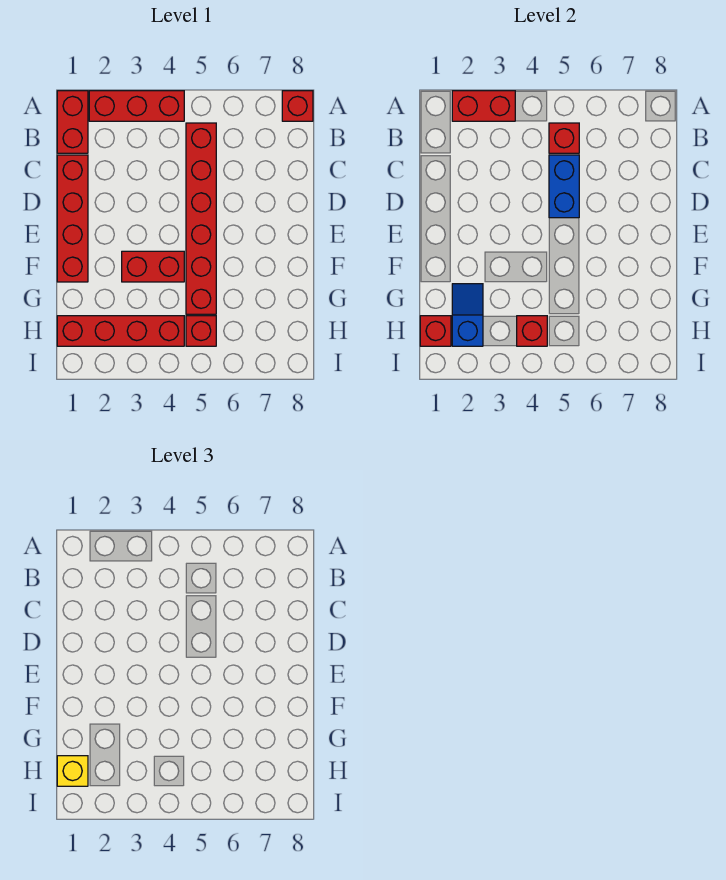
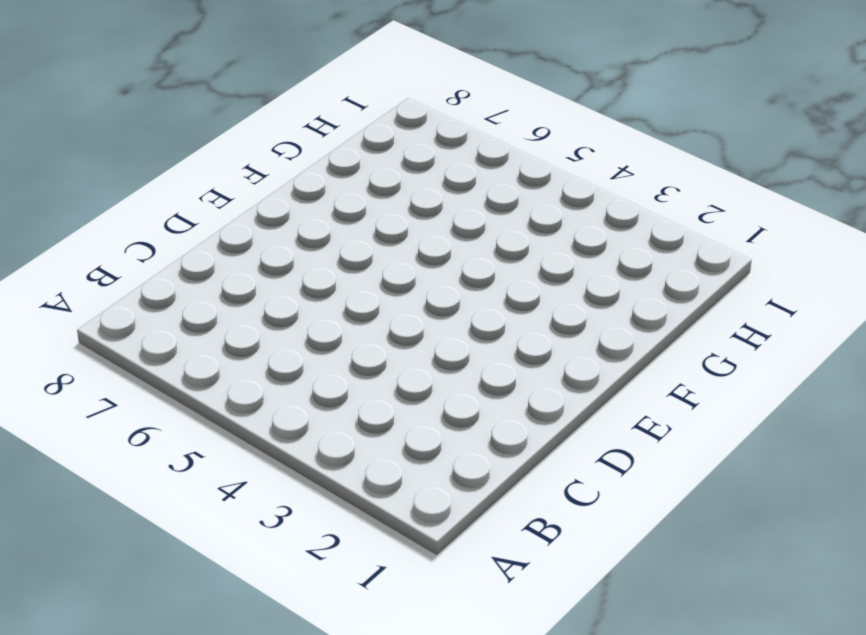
none -> red 1x2 brick [57,91,88,153]
none -> red 1x3 brick [89,91,184,121]
none -> red 1x1 brick [282,91,313,121]

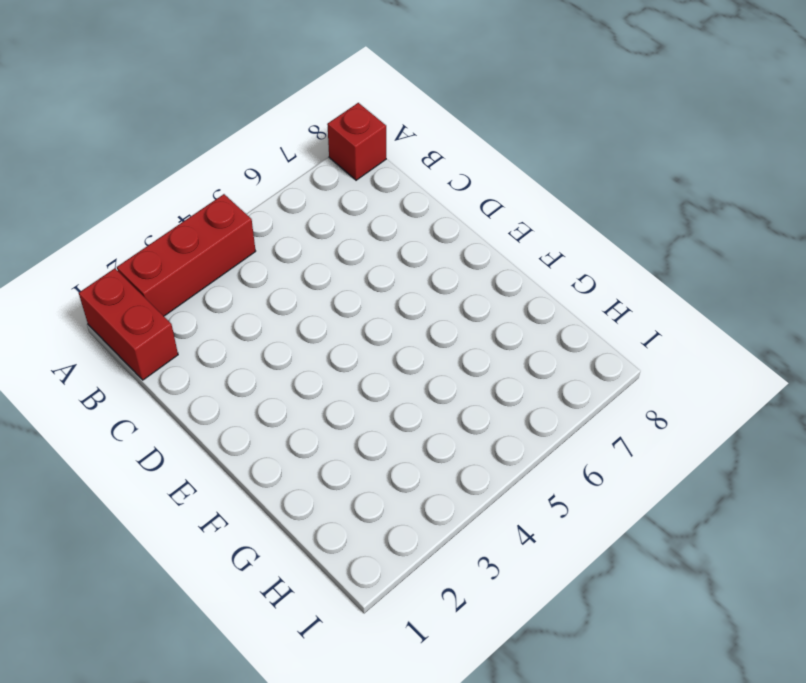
none -> red 1x6 brick [186,123,216,314]
none -> red 1x4 brick [57,155,88,282]
none -> red 1x2 brick [122,251,184,282]

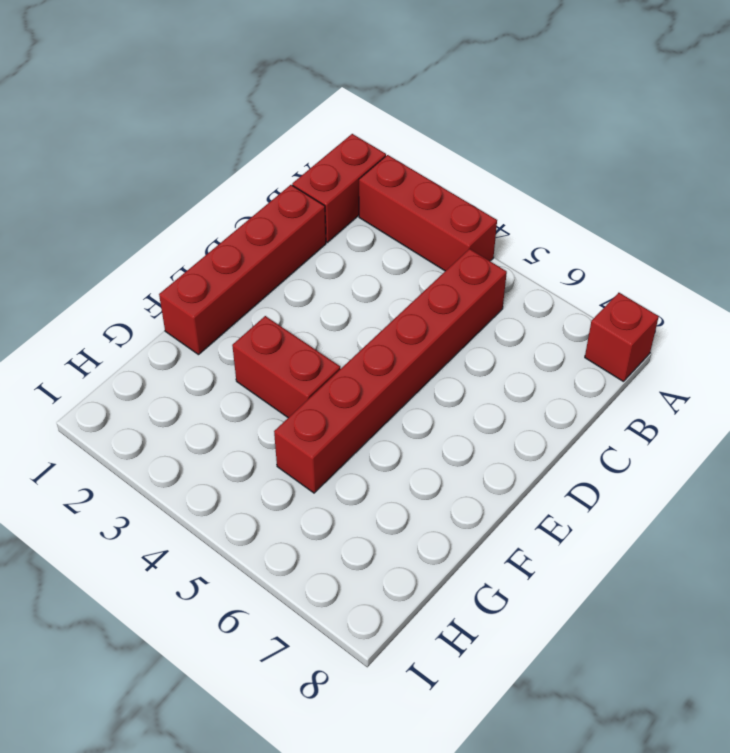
none -> red 1x4 brick [57,316,184,346]
none -> red 1x1 brick [186,316,216,346]
none -> red 1x2 brick [452,91,515,121]

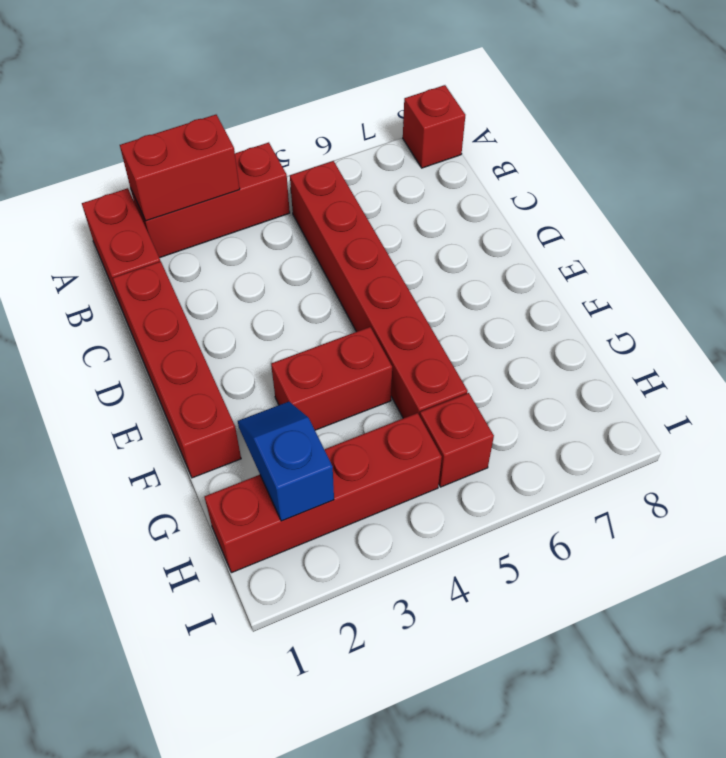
none -> red 1x1 brick [549,123,579,153]
none -> blue 1x2 brick [549,155,579,218]
none -> red 1x1 brick [420,316,451,346]

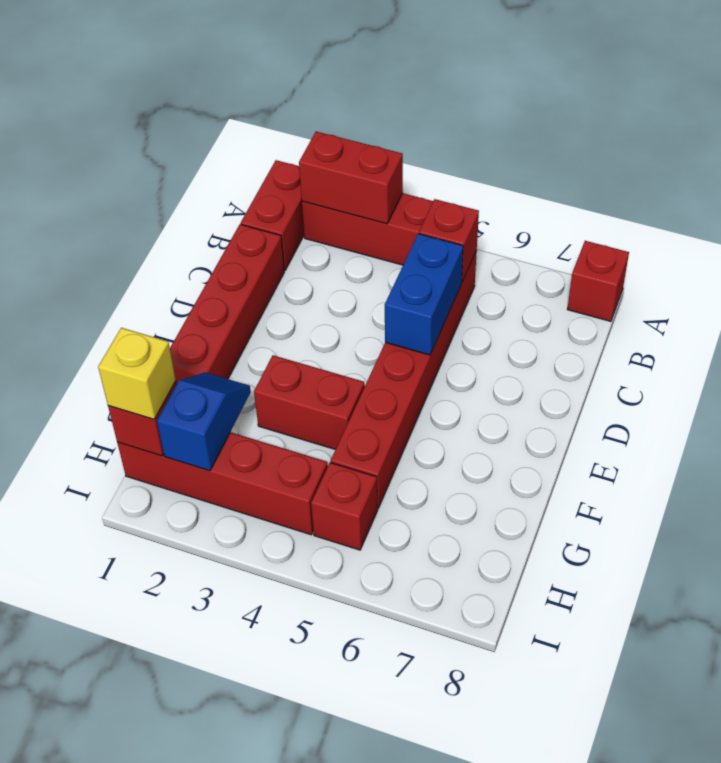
none -> red 1x1 brick [517,316,547,346]

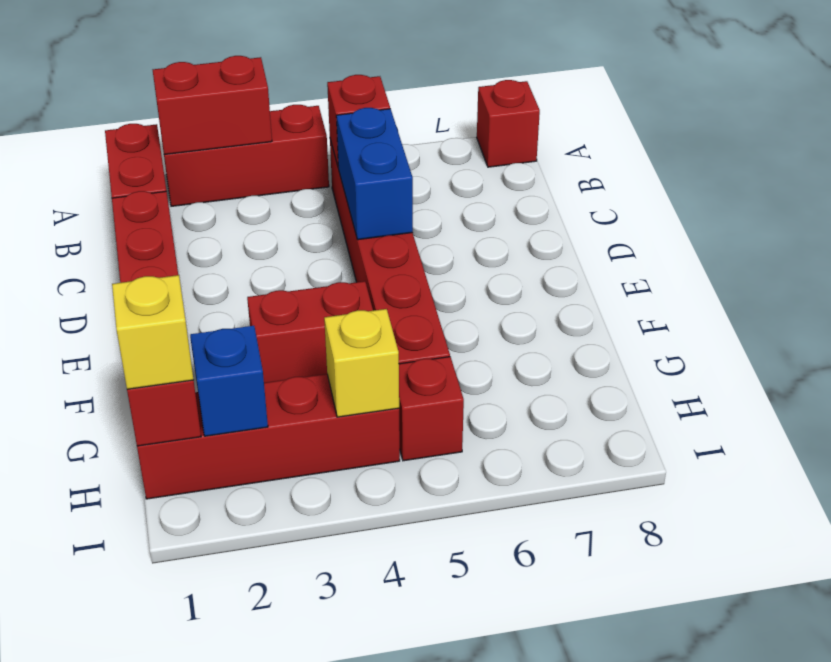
yellow 1x1 brick [324,309,399,417] -> red 1x1 brick [517,316,547,346]

